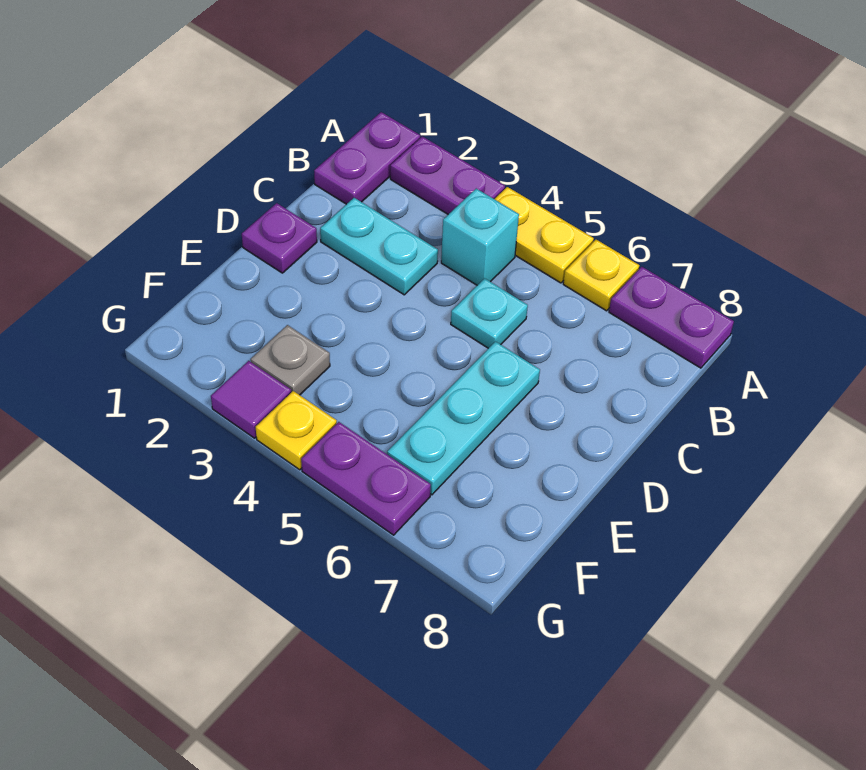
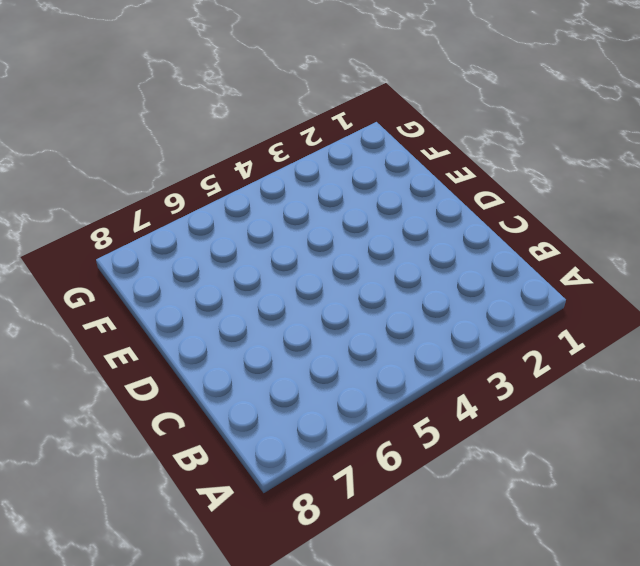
none -> purple 1x2 plate [314,112,420,204]
none -> purple 1x2 plate [390,136,505,214]
none -> yellow 1x2 plate [495,187,594,283]

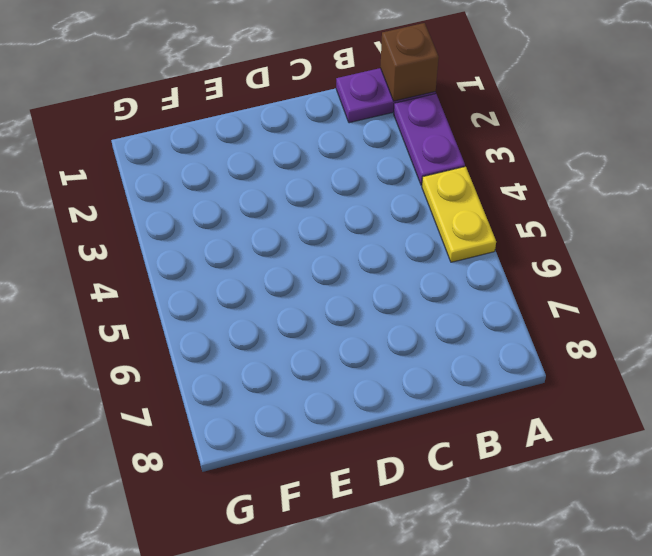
brown 1x1 brick [380,23,439,101] -> none
none -> yellow 1x1 plate [563,240,639,311]
none -> purple 1x2 plate [609,267,734,368]
none -> cyan 1x1 brick [441,189,519,285]

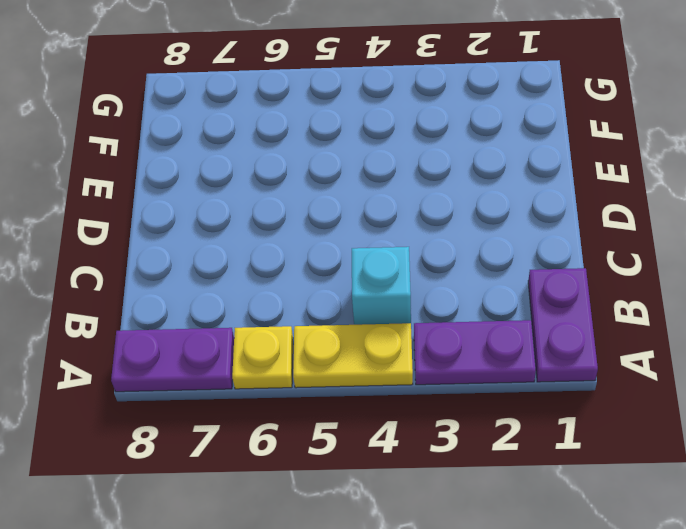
none -> cyan 1x2 plate [320,198,438,295]
none -> cyan 1x1 plate [451,278,528,348]
none -> purple 1x1 plate [242,203,317,273]

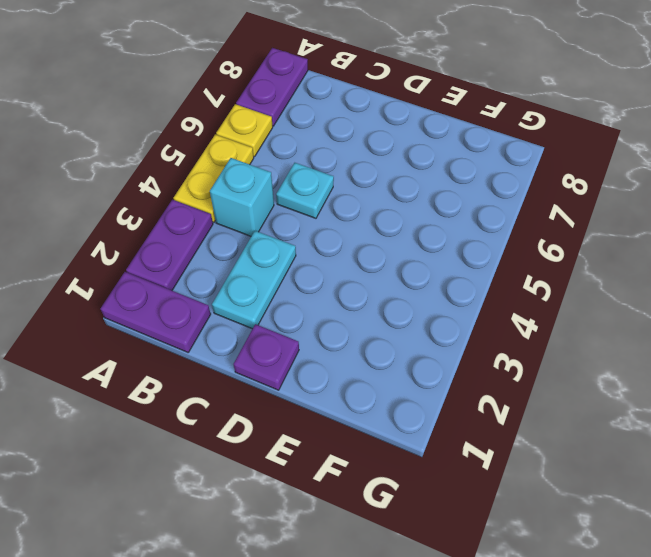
none -> cyan 1x3 plate [387,342,540,495]
none -> grey 1x1 plate [251,325,330,395]
none -> purple 1x1 tile [211,361,291,438]

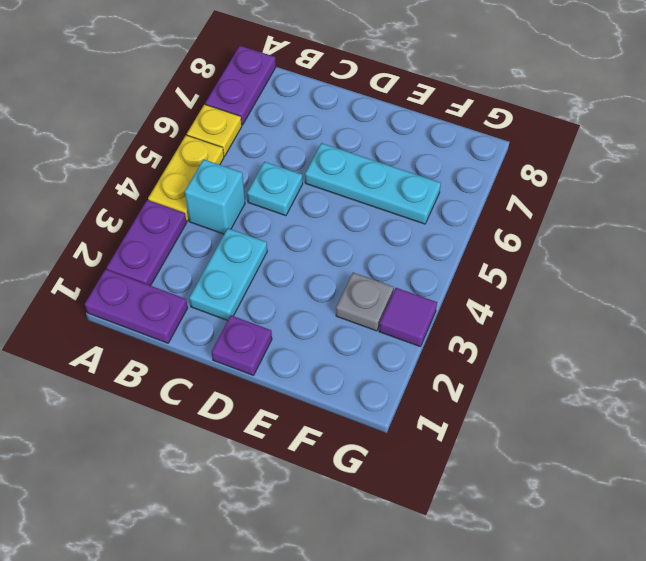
none -> yellow 1x1 plate [256,391,337,470]
none -> purple 1x2 plate [301,422,431,535]

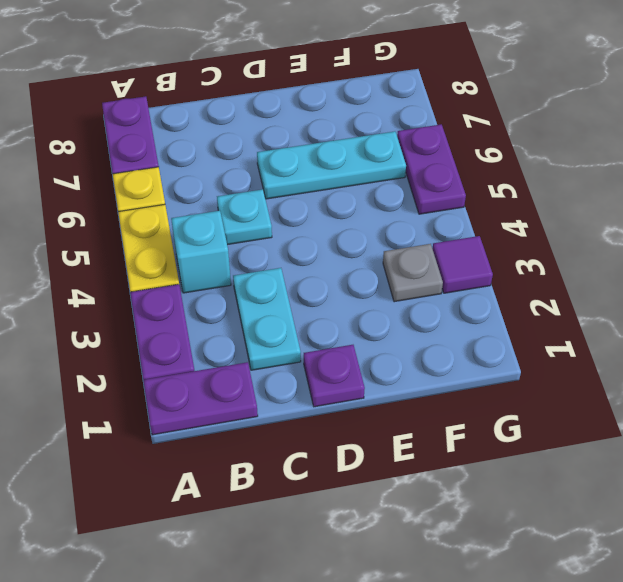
none -> yellow 1x1 plate [256,391,337,470]

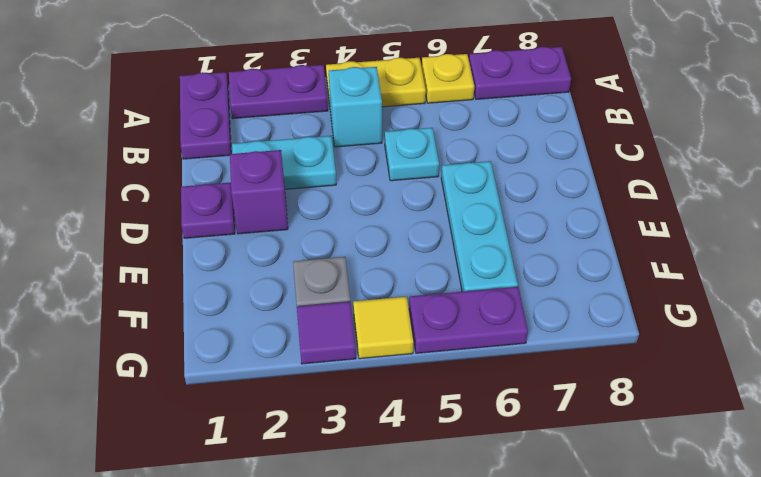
purple 1x1 brick [230,150,288,234] -> none
yellow 1x1 tile [353,297,414,359] -> yellow 1x1 plate [256,391,337,470]

